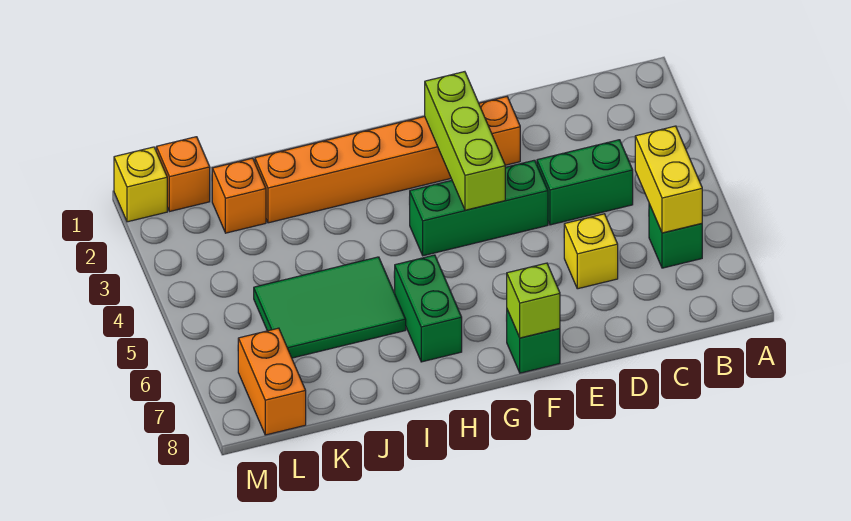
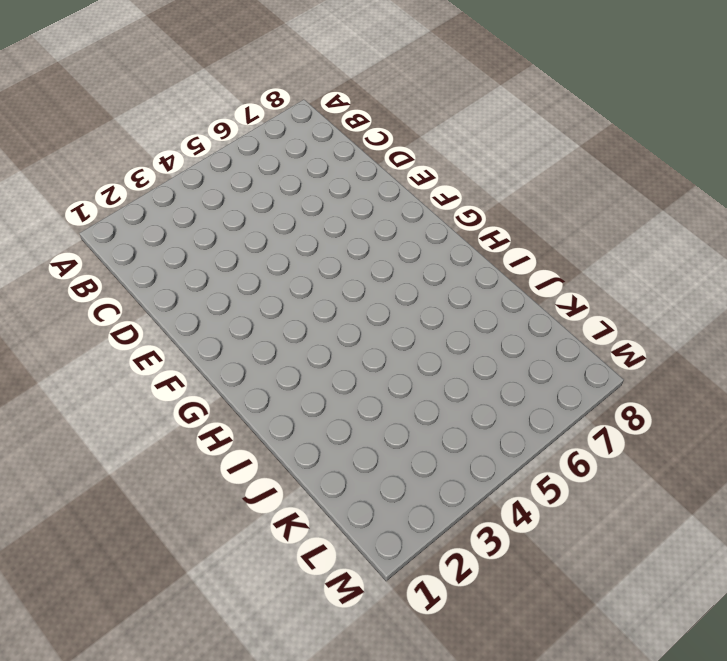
none -> green 1x1 brick [649,204,702,268]
none -> green 1x2 brick [537,140,633,225]
none -> yellow 1x1 brick [564,214,618,289]

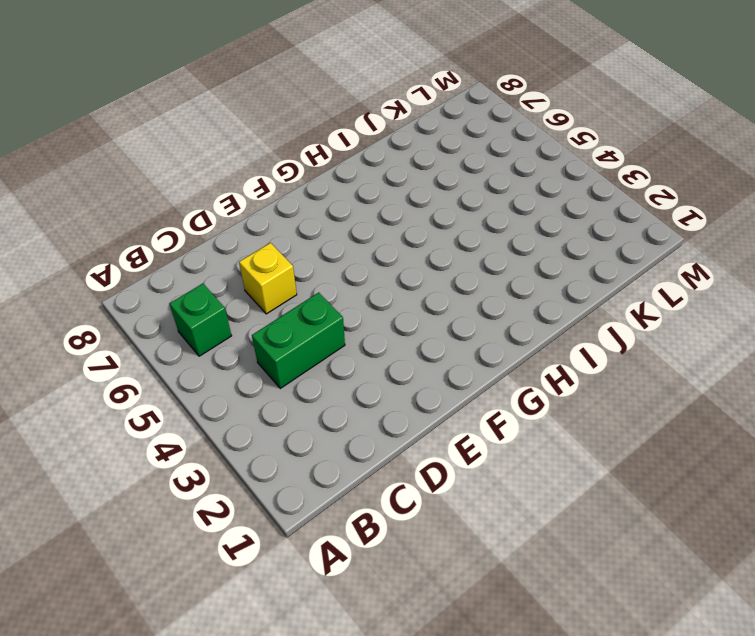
none -> orange 1x6 brick [255,97,520,223]
none -> green 1x3 brick [409,160,548,256]
none -> green 1x1 brick [506,310,560,373]

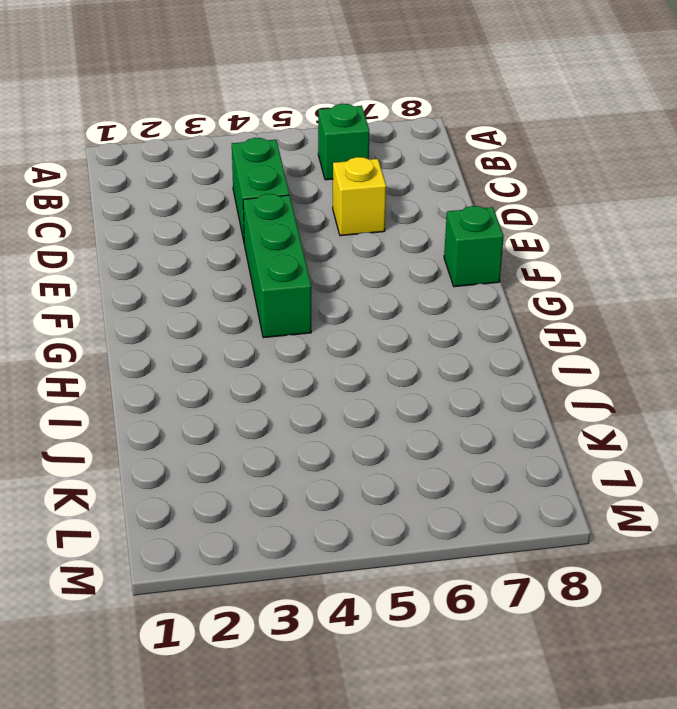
none -> orange 1x6 brick [255,97,520,223]
none -> green 1x2 brick [395,255,462,362]
none -> green 2x3 tile [254,257,406,358]

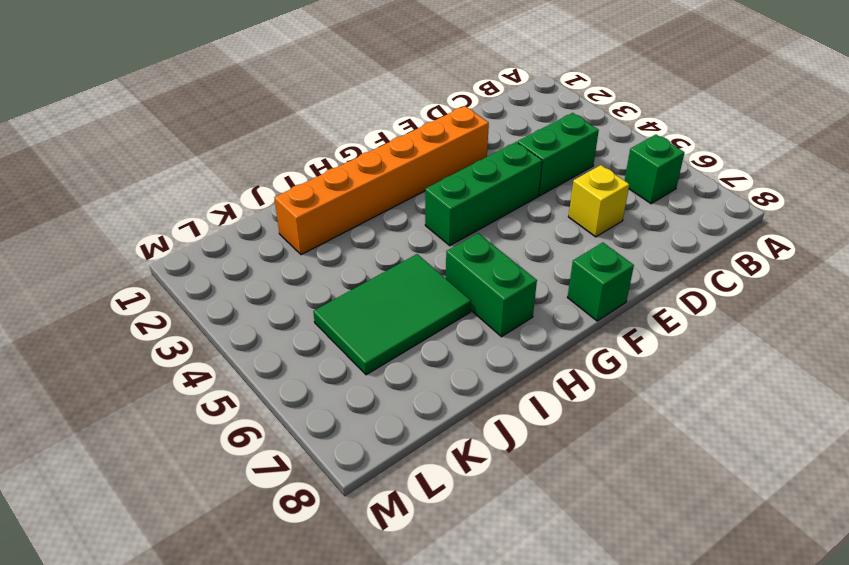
none -> orange 1x1 brick [212,158,266,233]
none -> orange 1x1 brick [156,137,210,211]
none -> orange 1x2 brick [238,328,306,435]

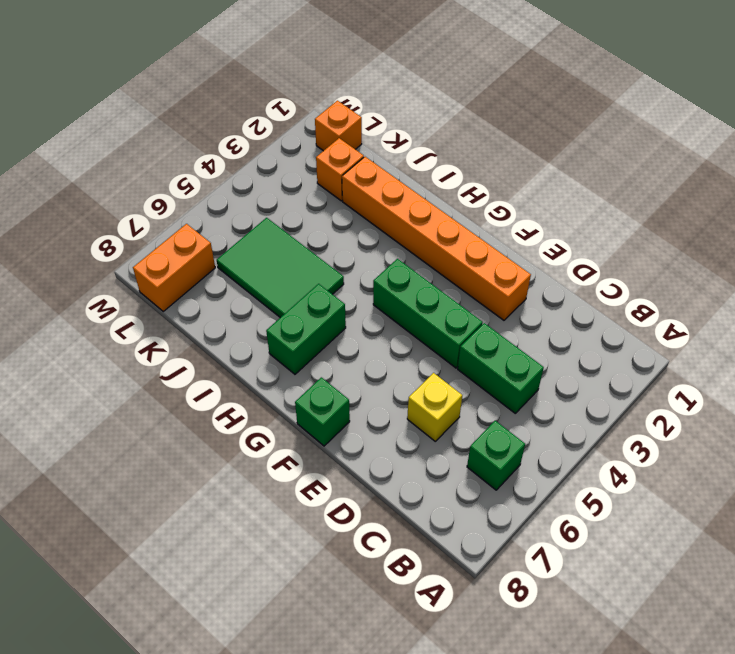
none -> yellow 1x1 brick [114,147,167,222]
none -> yellow 1x2 brick [635,126,702,233]
none -> lime 1x3 brick [425,72,505,210]

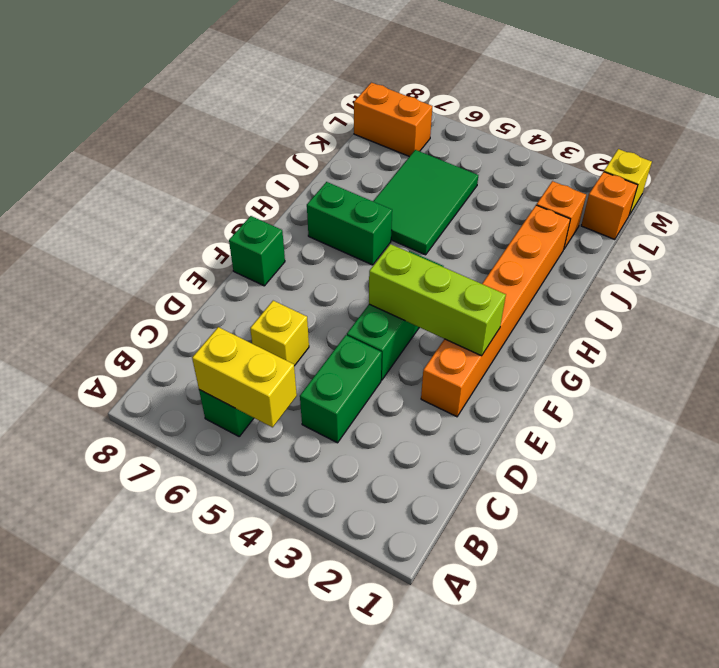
none -> lime 1x1 brick [507,263,560,338]

